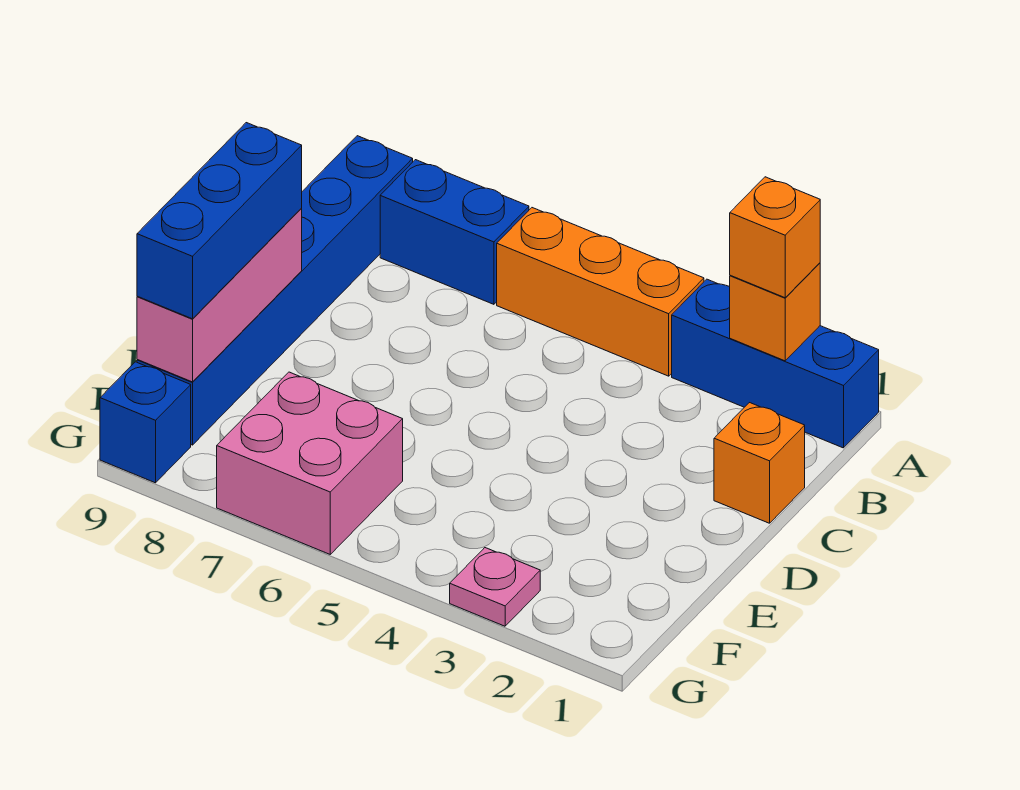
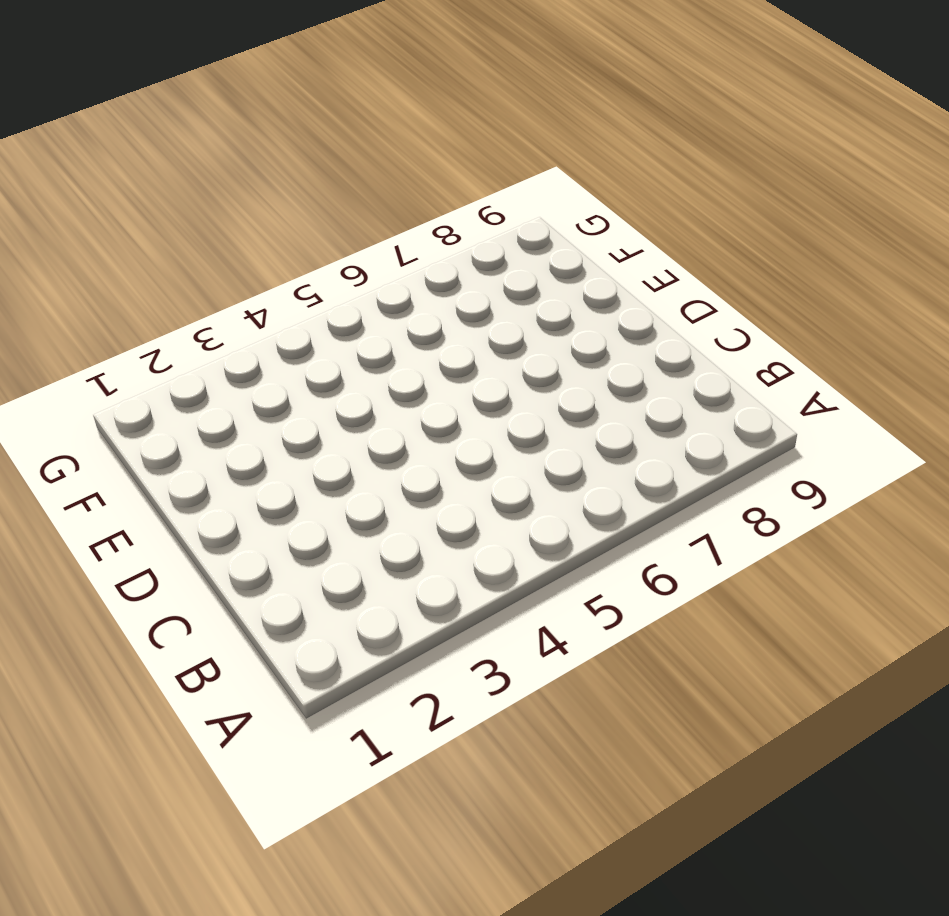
none -> blue 1x3 brick [672,279,879,448]
none -> orange 1x3 brick [497,208,704,376]
none -> blue 1x2 brick [380,160,529,304]

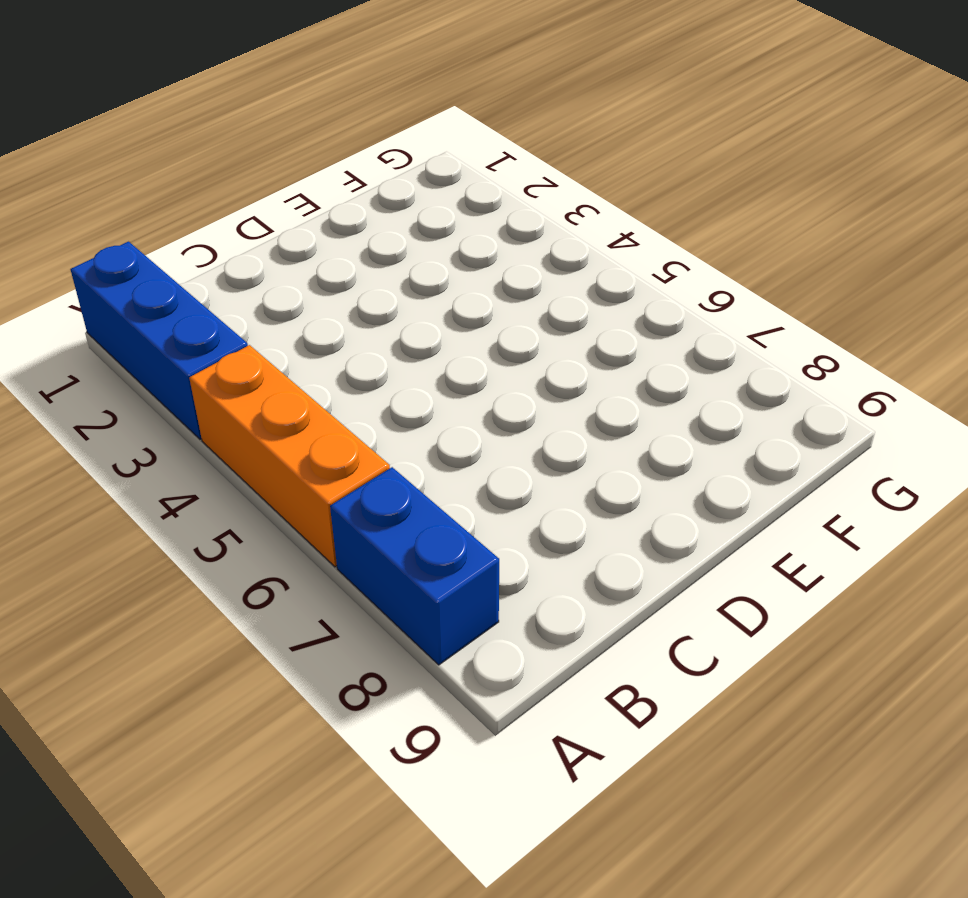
none -> blue 1x6 brick [137,136,413,445]
none -> orange 1x1 brick [714,403,805,523]
none -> pink 2x2 brick [217,372,403,554]

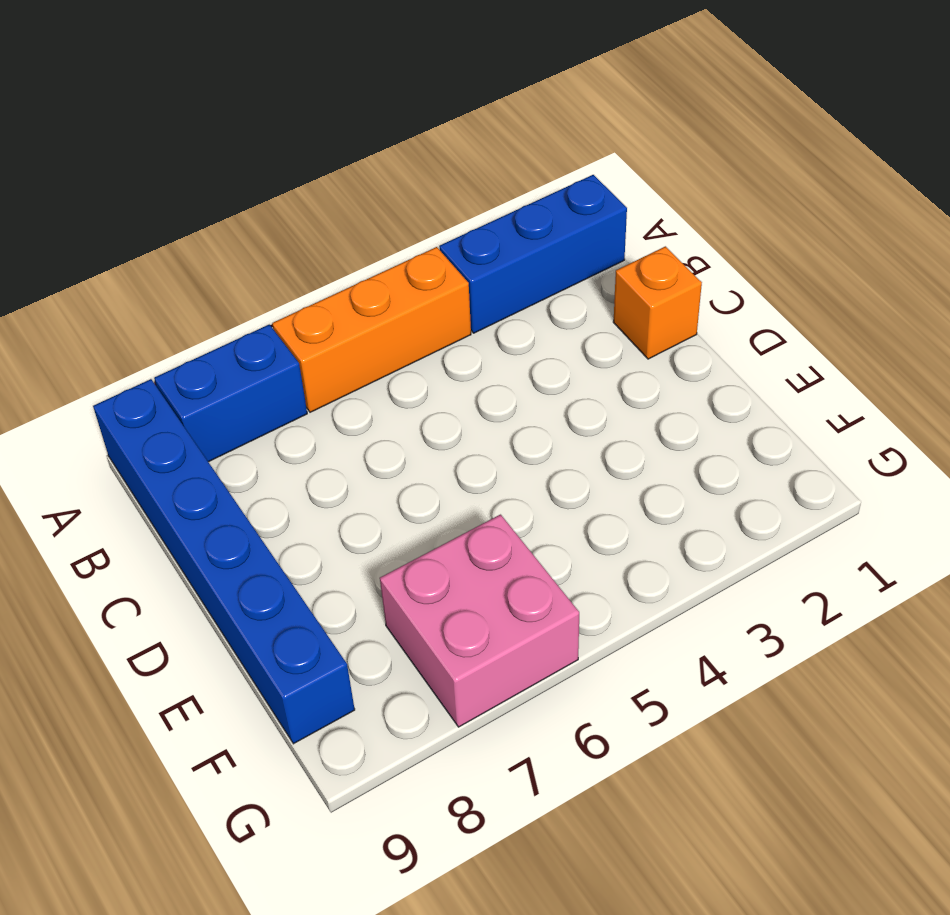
none -> pink 1x1 plate [450,548,540,626]
none -> blue 1x1 brick [100,362,191,483]
none -> orange 1x1 brick [730,263,820,361]

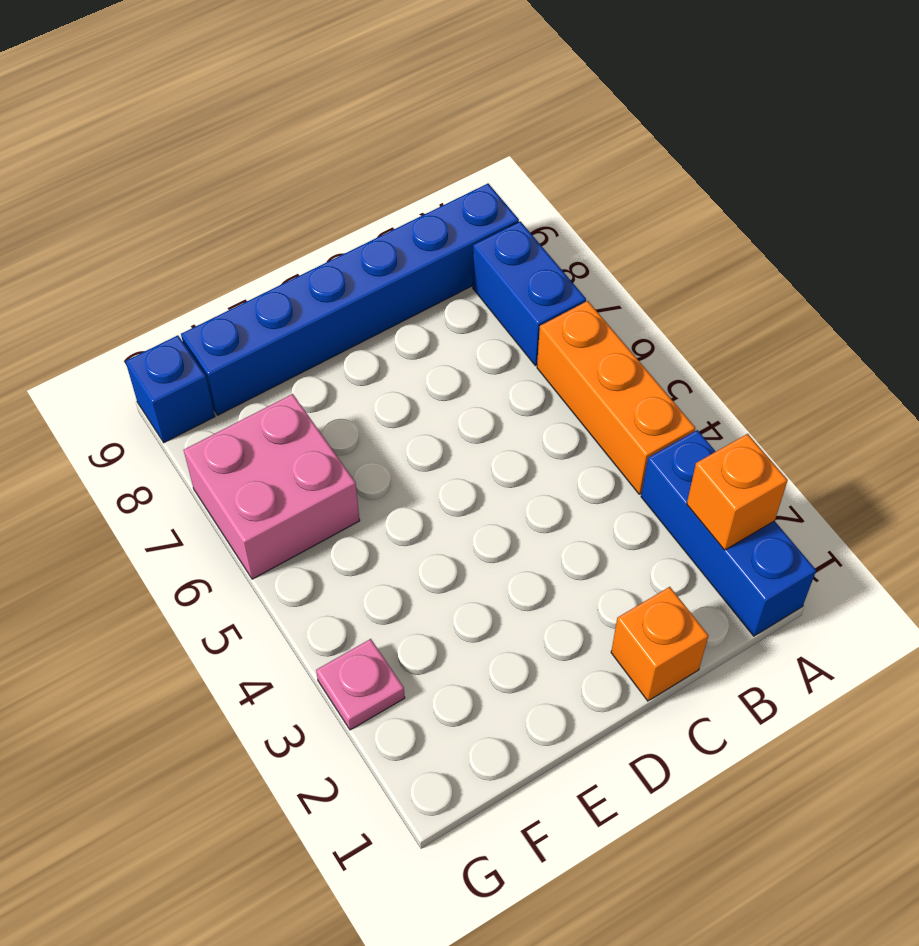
none -> pink 1x3 brick [137,209,302,382]
none -> orange 1x1 brick [730,177,820,298]
none -> blue 1x3 brick [137,123,302,319]

